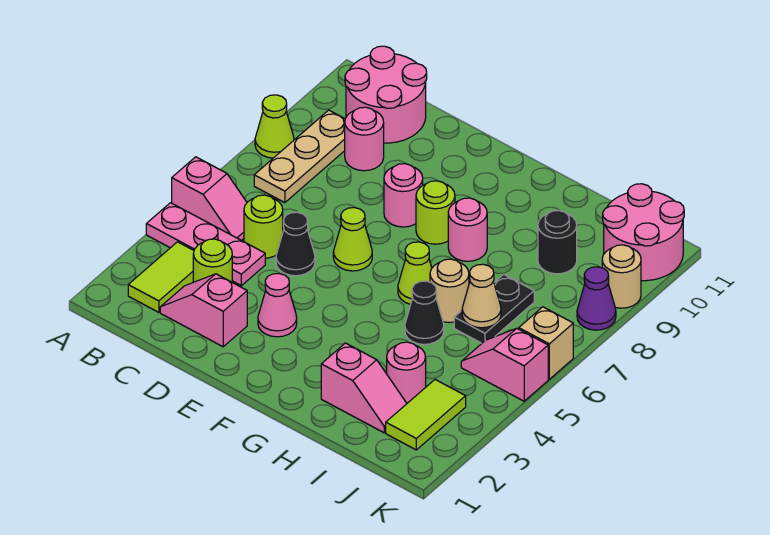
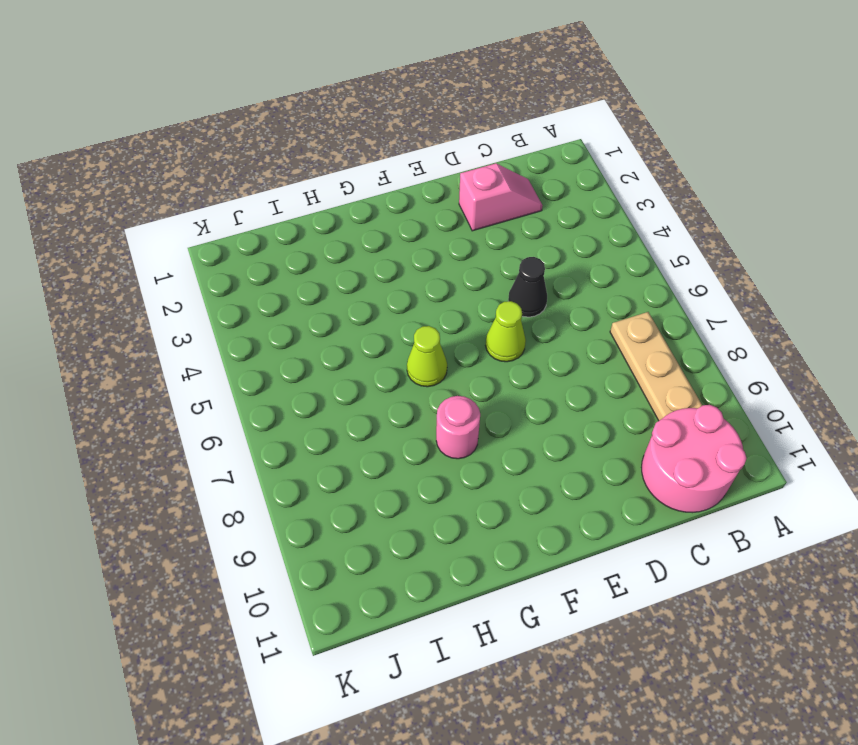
none -> pink 1x3 plate [146,203,265,286]
none -> pink 1x2 slope [172,157,247,241]
none -> lime 1x1 cone [255,95,294,158]
none -> lime 1x2 tile [128,242,194,312]

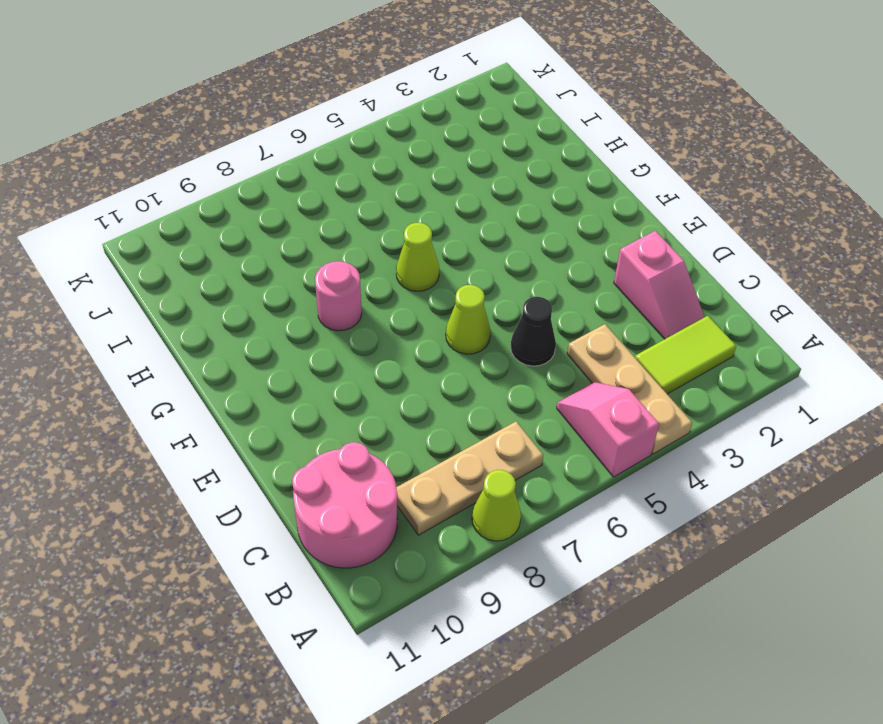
tan 1x3 plate [567,324,692,454] -> pink 1x3 plate [146,203,265,286]
none -> lime 1x1 round brick [193,239,232,282]
none -> lime 1x1 round brick [244,195,283,258]
none -> pink 1x1 round brick [345,107,384,171]
none -> pink 1x1 cone [258,273,297,337]

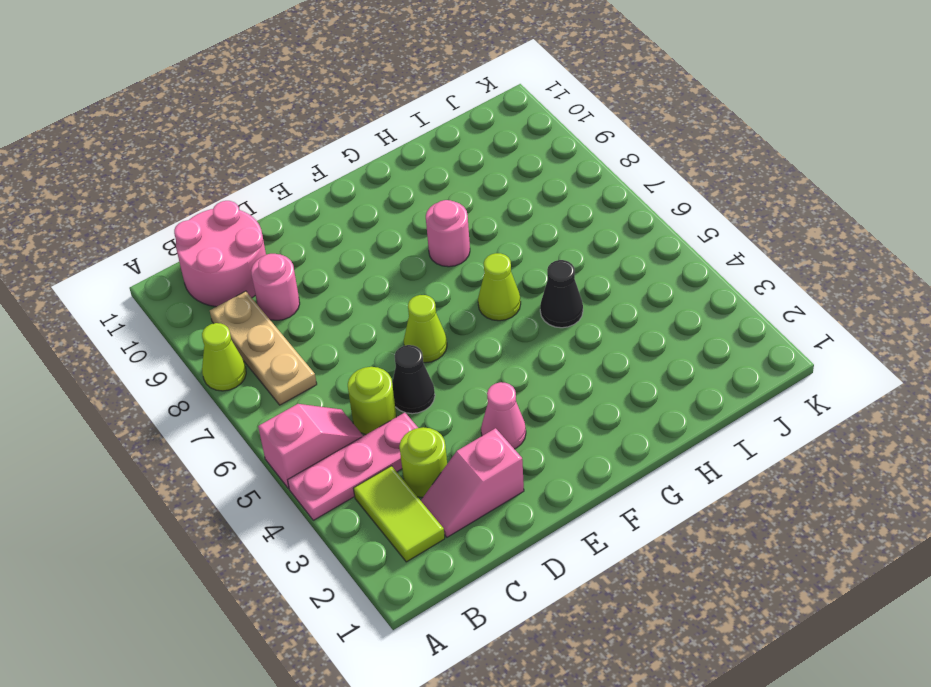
none -> pink 1x1 round brick [384,164,423,227]
none -> lime 1x1 round brick [416,181,455,244]
none -> pink 1x2 slope [321,343,407,433]
none -> tan 1x1 round brick [430,259,469,323]

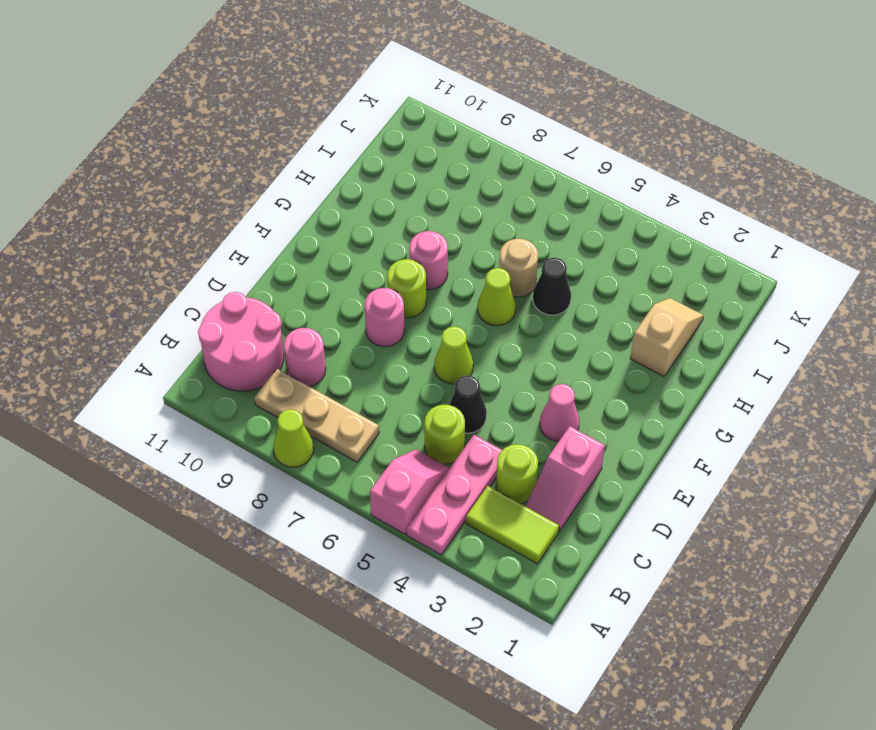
tan 1x2 slope [630,298,704,376] -> pink 1x2 slope [321,343,407,433]
none -> pink 1x1 round brick [387,342,426,403]
none -> black 1x2 plate [454,274,534,343]
none -> black 1x1 round brick [538,211,577,274]
none -> lime 1x2 tile [386,380,466,450]

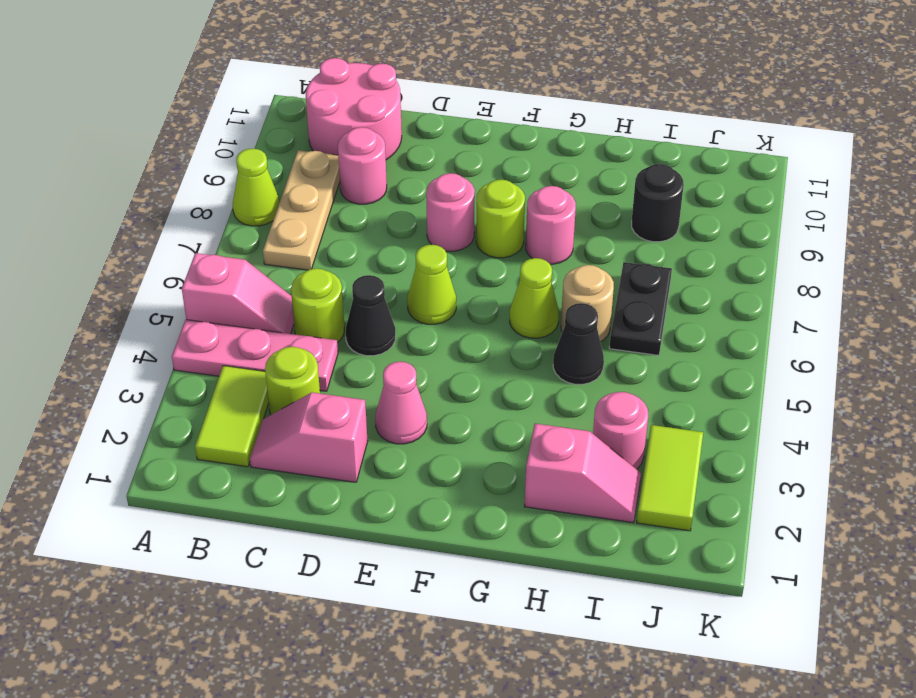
none -> pink 1x2 slope [461,328,548,401]
none -> pink 2x2 round brick [603,184,684,281]
none -> tan 1x1 brick [519,307,573,379]
none -> purple 1x1 cone [577,267,616,330]

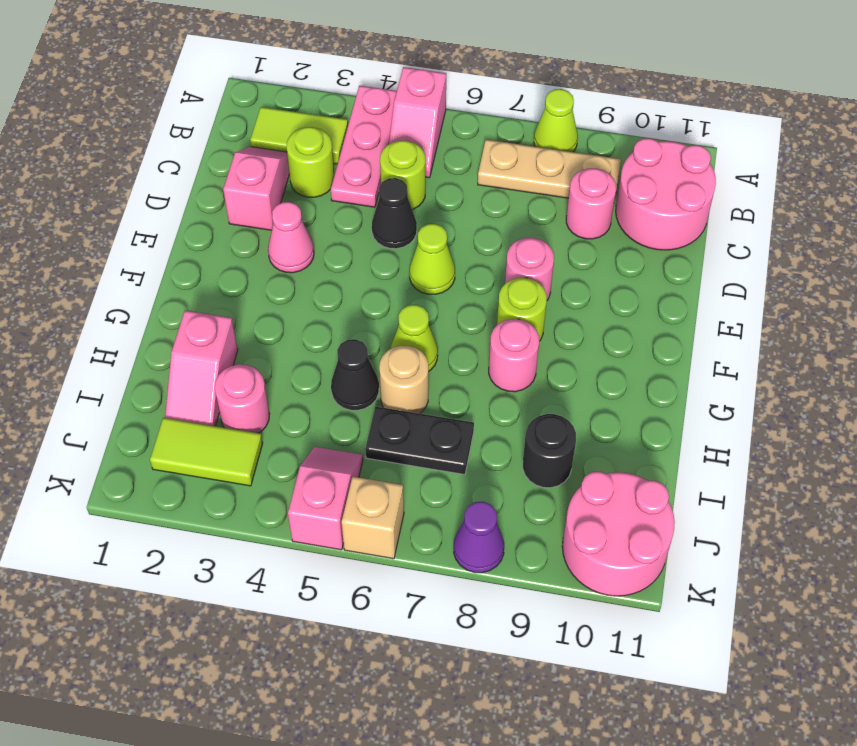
none -> tan 1x1 round brick [602,245,641,308]
none -> tan 1x1 cone [462,264,501,328]

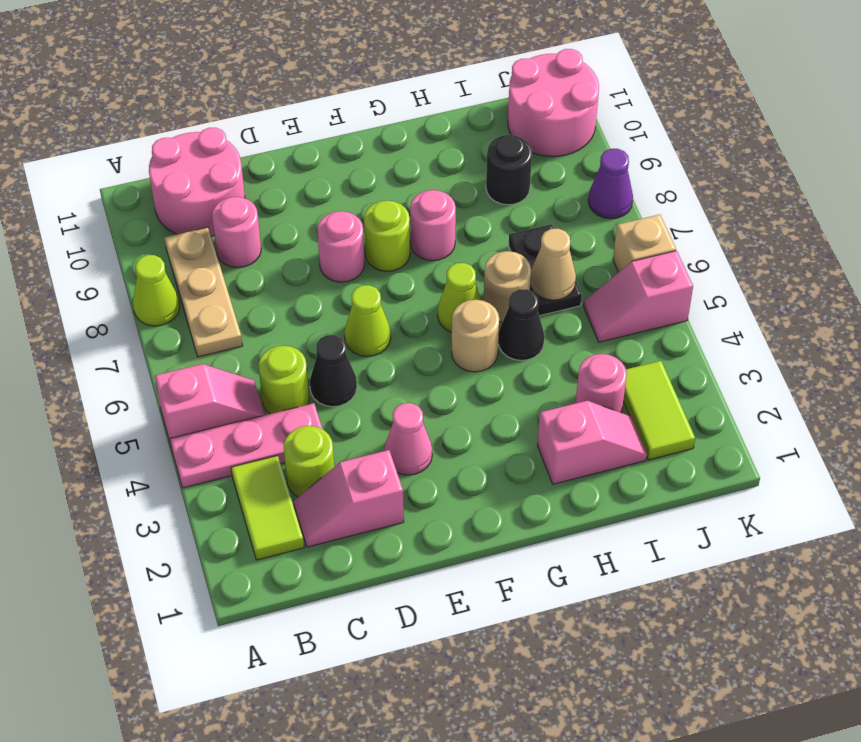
tan 1x1 round brick [452,300,499,372] -> tan 1x1 round brick moved to [602,245,641,308]

